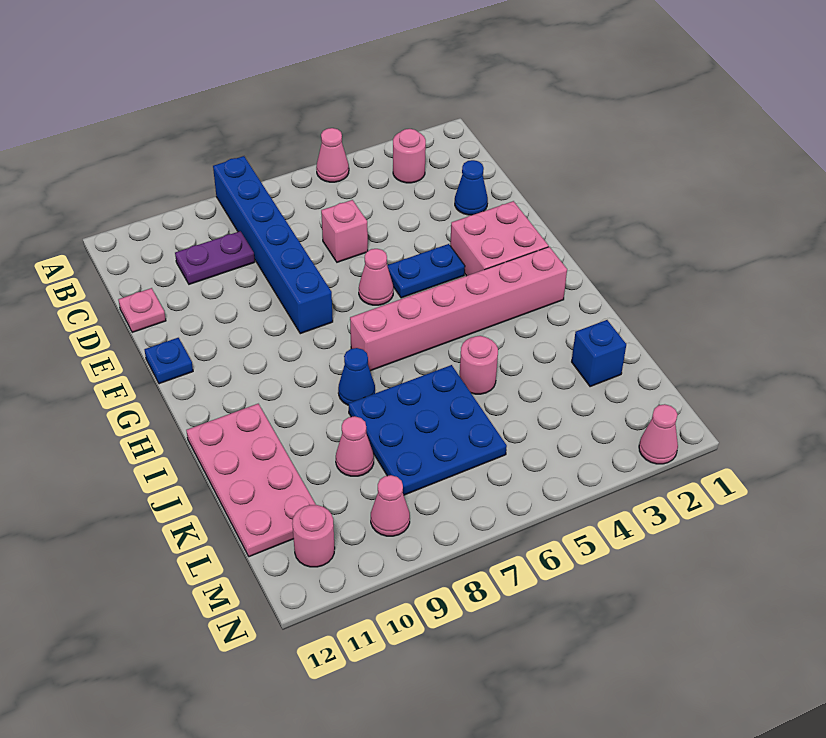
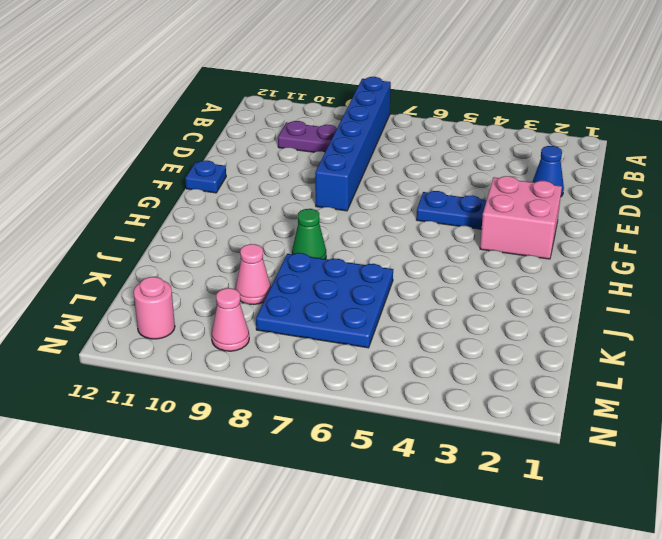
green 1x1 cone [292,209,326,259] -> blue 1x1 cone [338,348,375,405]
none -> pink 1x1 cone [316,128,349,182]
none -> pink 1x1 round brick [393,129,426,183]
none -> pink 1x1 brick [321,200,368,262]

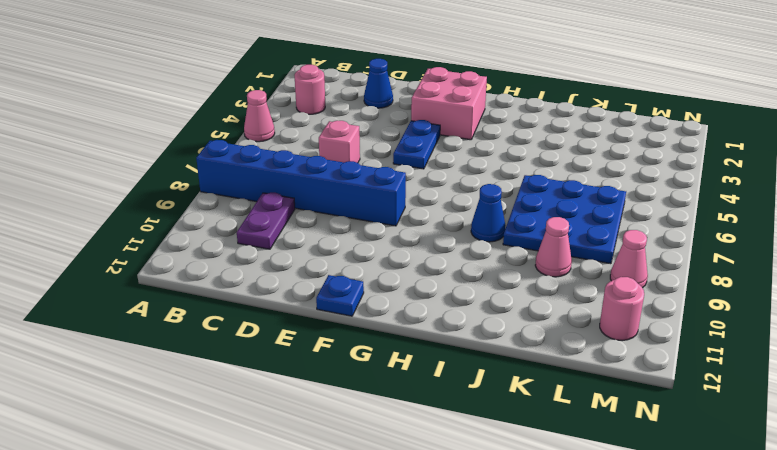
none -> pink 1x1 plate [118,288,166,332]
none -> pink 1x1 cone [359,249,393,305]
none -> pink 1x6 brick [350,247,567,371]

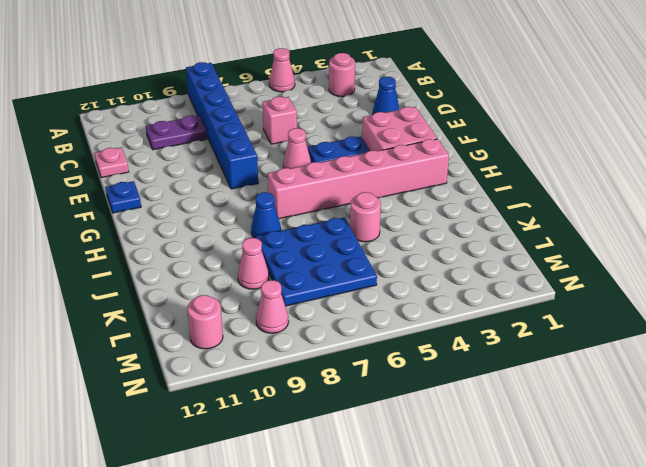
none -> pink 2x4 plate [186,404,316,557]
none -> blue 1x1 brick [572,320,626,387]
none -> pink 1x1 cone [639,404,678,464]

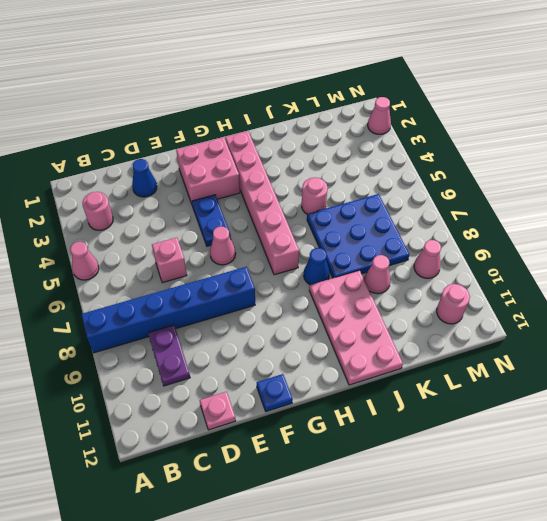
pink 2x4 plate [309,270,403,385] -> pink 2x4 plate turned to [186,404,316,557]
none -> blue 1x1 brick [572,320,626,387]

